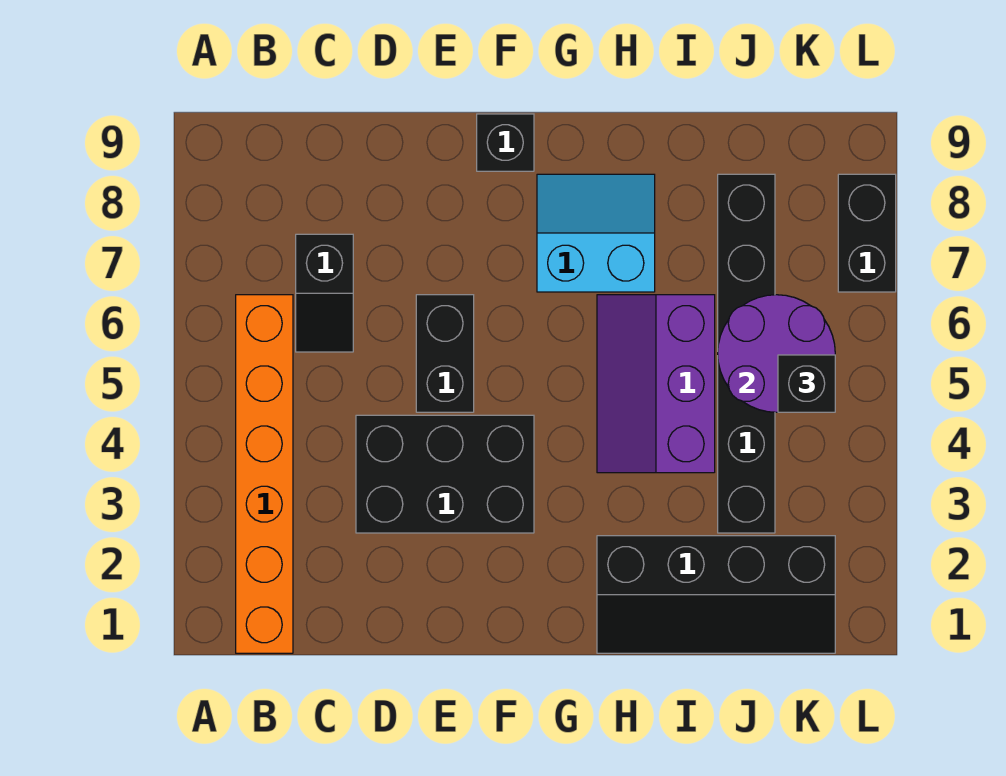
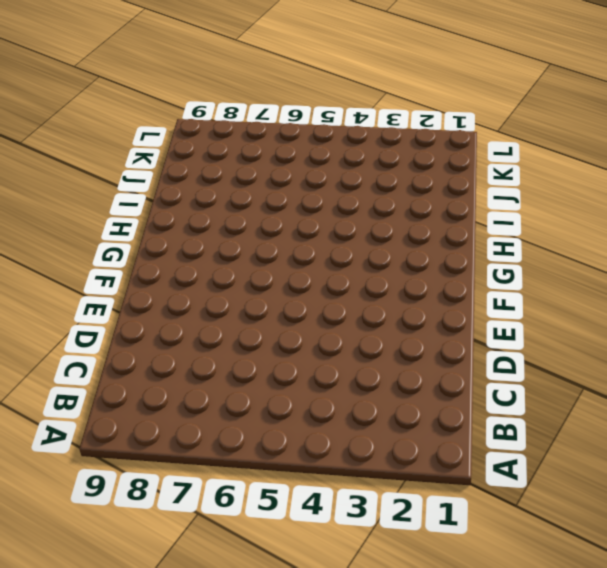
none -> orange 1x6 brick [236,295,293,653]
none -> black 1x2 slope [296,234,353,352]
none -> black 2x3 brick [356,415,534,533]

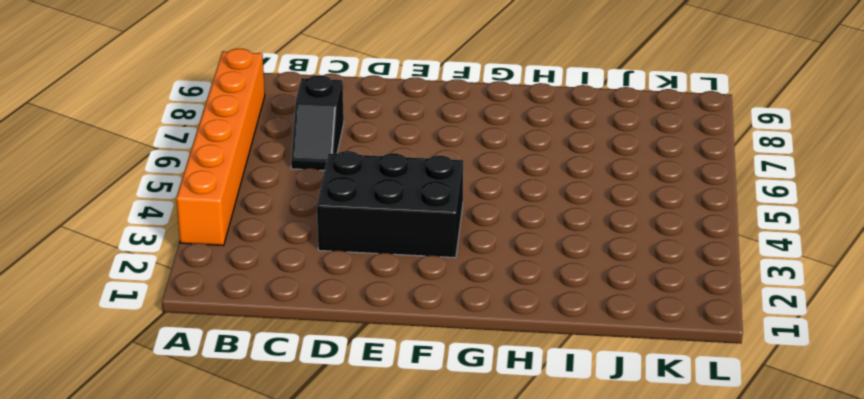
orange 1x6 brick [176,49,265,246] -> orange 1x6 brick moved to [236,295,293,653]
none -> black 1x2 brick [416,295,474,412]
none -> black 1x1 brick [477,114,534,171]
none -> cyan 2x2 slope [537,174,655,292]

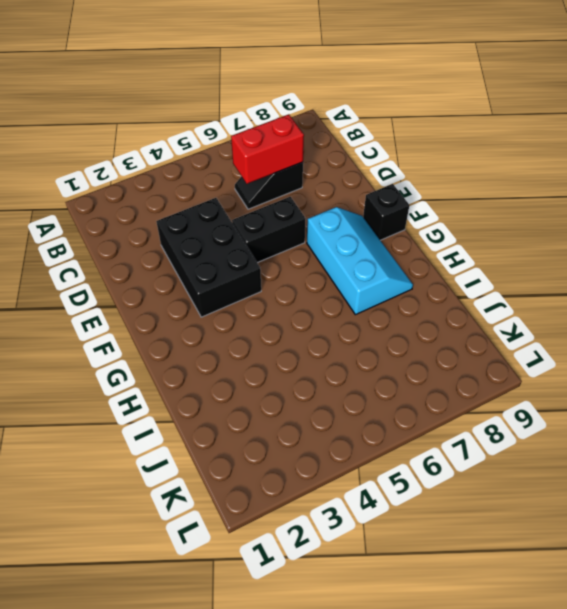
red 1x2 brick [231,115,304,184] -> none
cyan 2x3 slope [307,207,413,315] -> cyan 2x2 slope [537,174,655,292]
none -> orange 1x6 brick [236,295,293,653]
none -> black 2x4 slope [597,536,835,653]
none -> purple 2x3 slope [597,295,715,473]

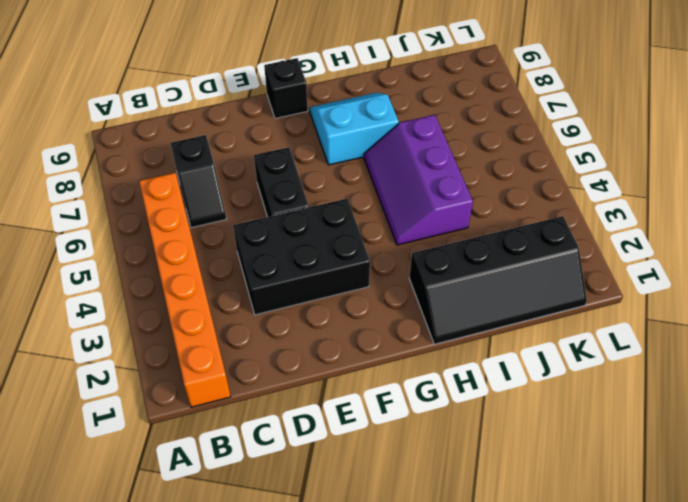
none -> black 1x6 brick [718,174,775,533]
none -> black 1x2 brick [838,174,896,292]
none -> purple 2x2 round brick [718,295,835,412]

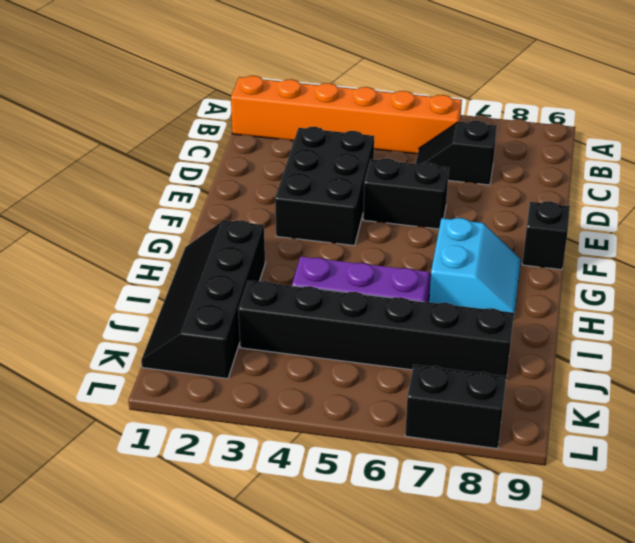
none -> purple 2x2 round brick [718,295,835,412]
none -> black 1x1 brick [778,355,835,412]

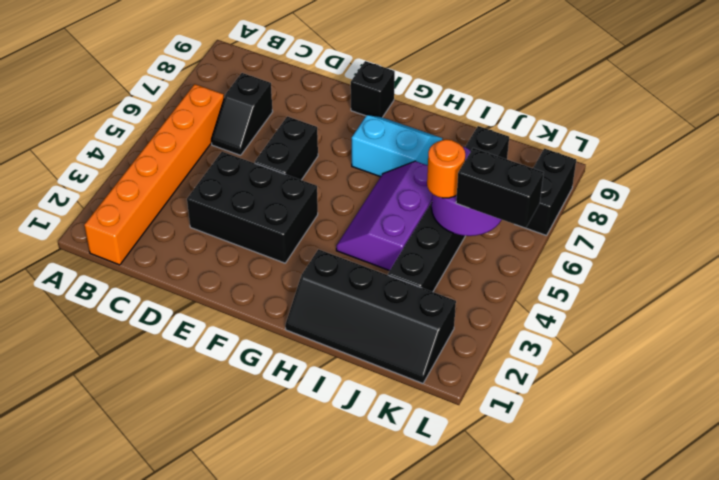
orange 1x1 round brick [427,139,465,198] -> none
black 1x2 brick [456,148,544,228] -> black 1x1 brick [778,355,835,412]

